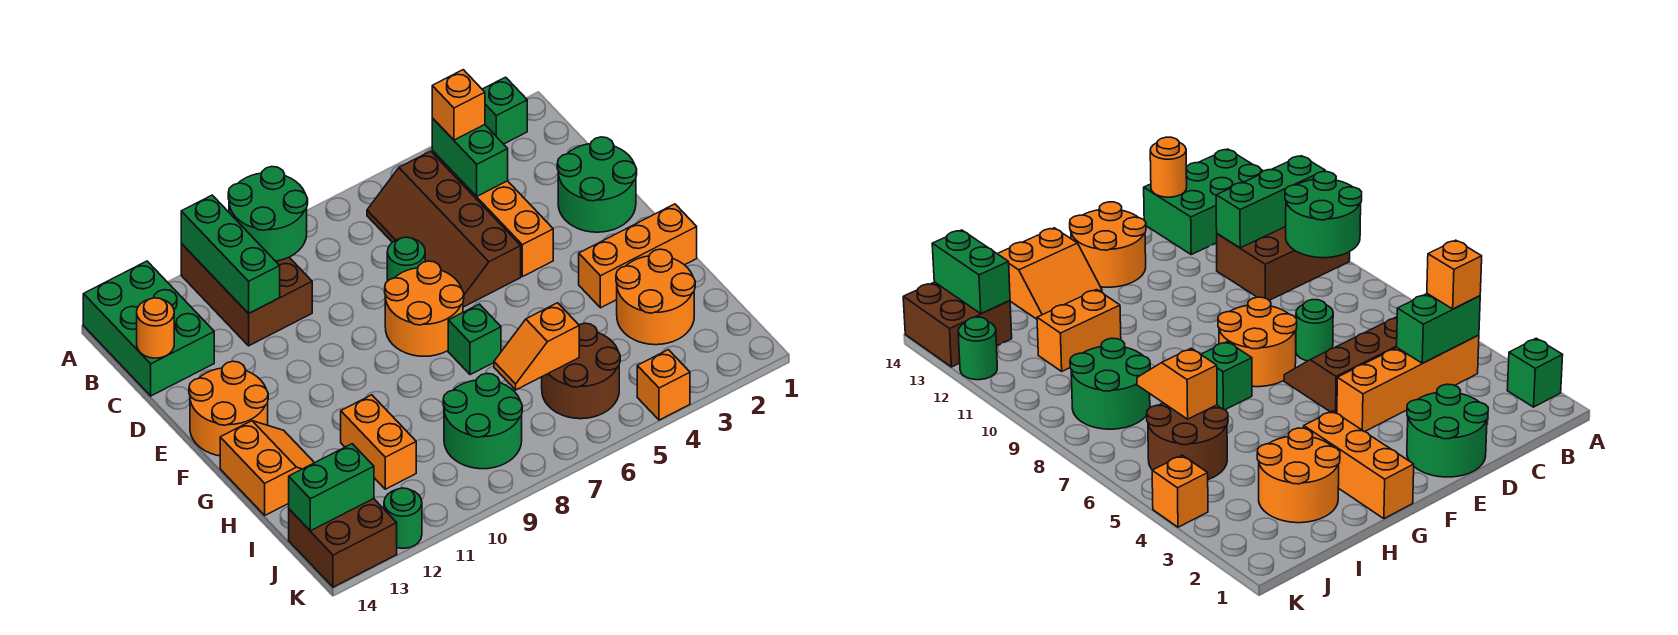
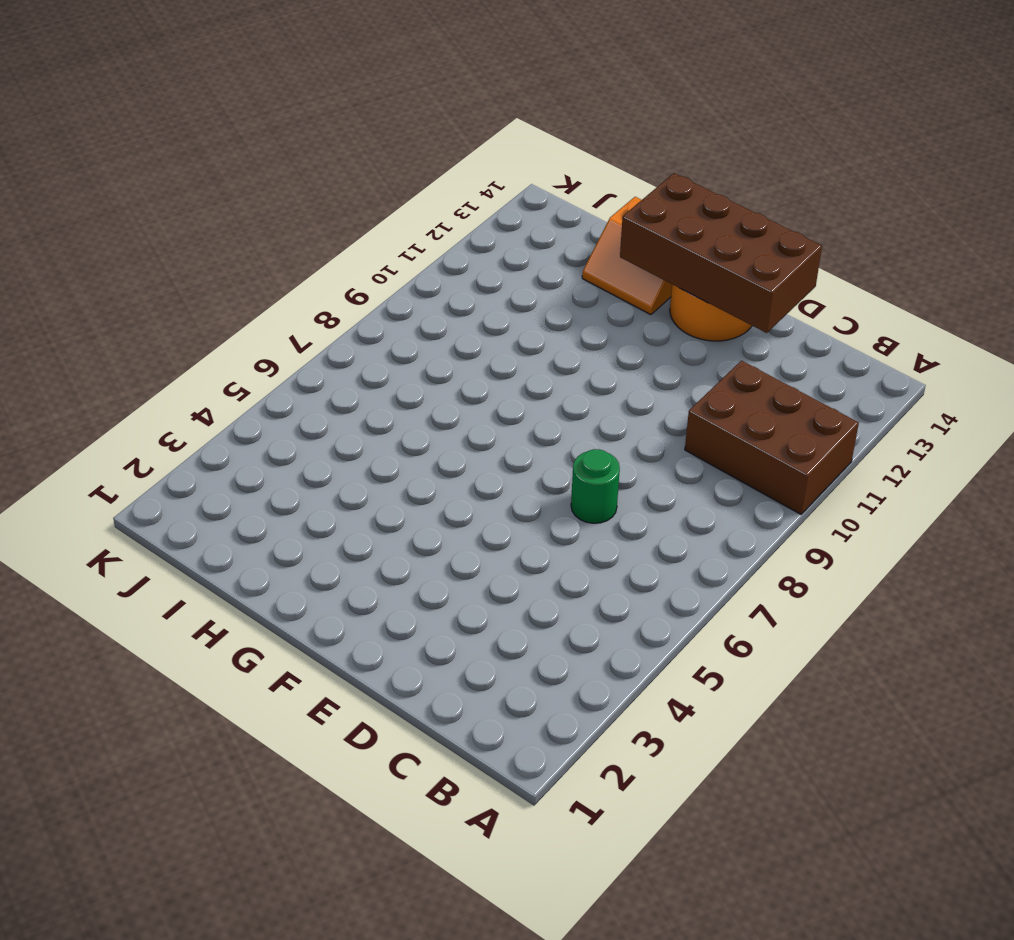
brown 2x4 brick [620,173,822,333] -> none
none -> green 1x1 brick [482,77,527,144]
none -> green 2x3 brick [83,261,214,396]
none -> orange 1x4 brick [432,151,553,277]

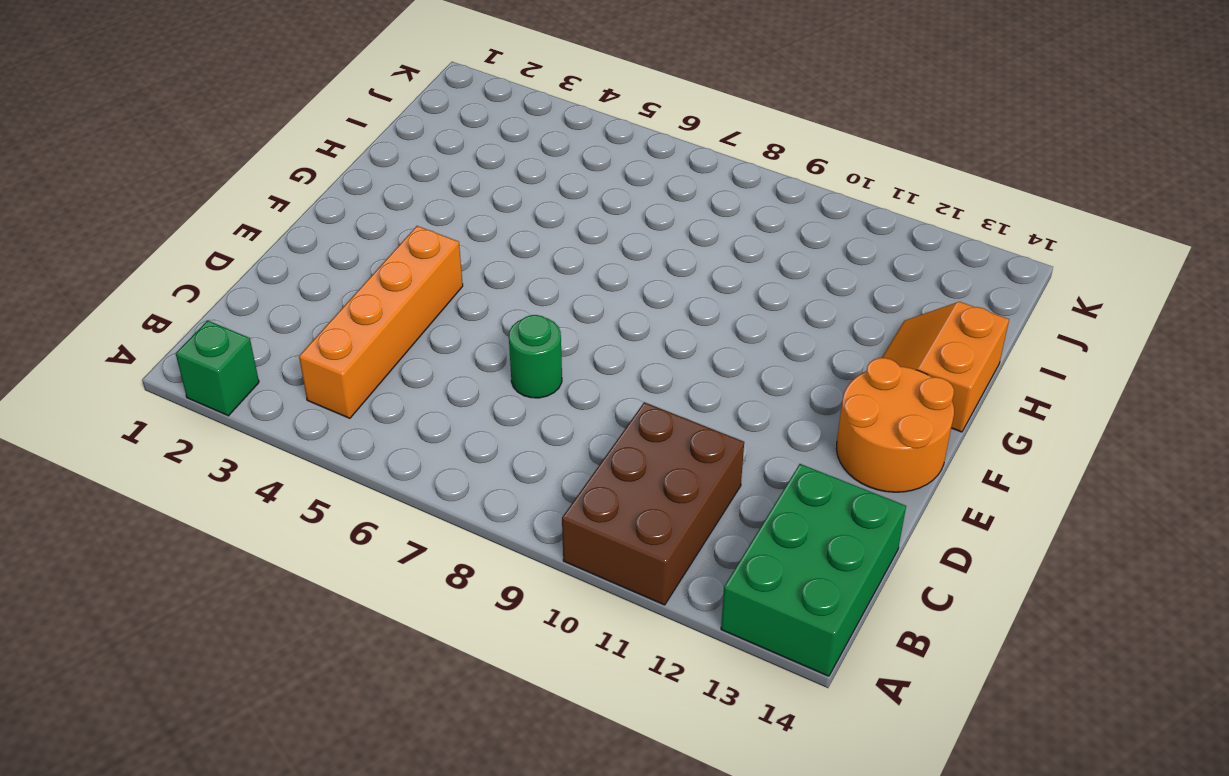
none -> brown 2x4 slope [367,151,521,307]
none -> green 2x2 round brick [557,137,637,232]
none -> orange 2x2 round brick [385,261,464,356]

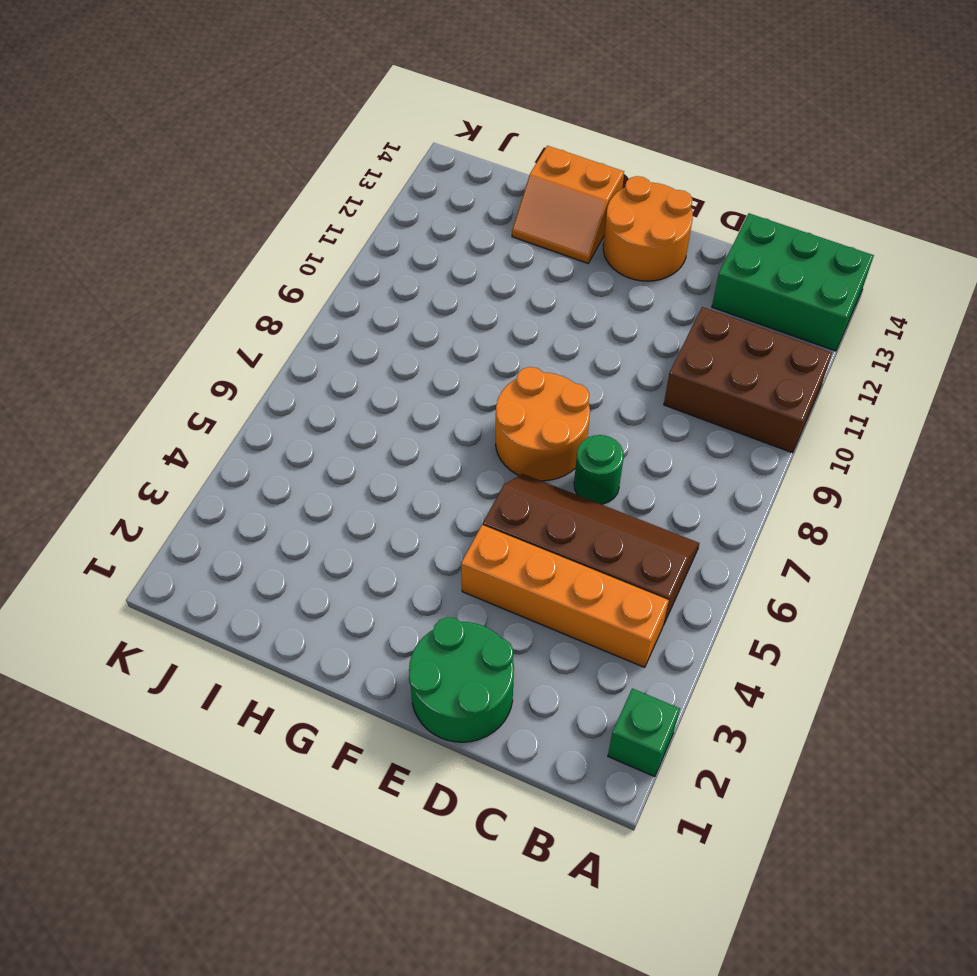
none -> orange 1x3 brick [579,204,697,308]
none -> green 1x1 brick [448,304,501,375]
none -> orange 2x2 round brick [616,249,695,345]

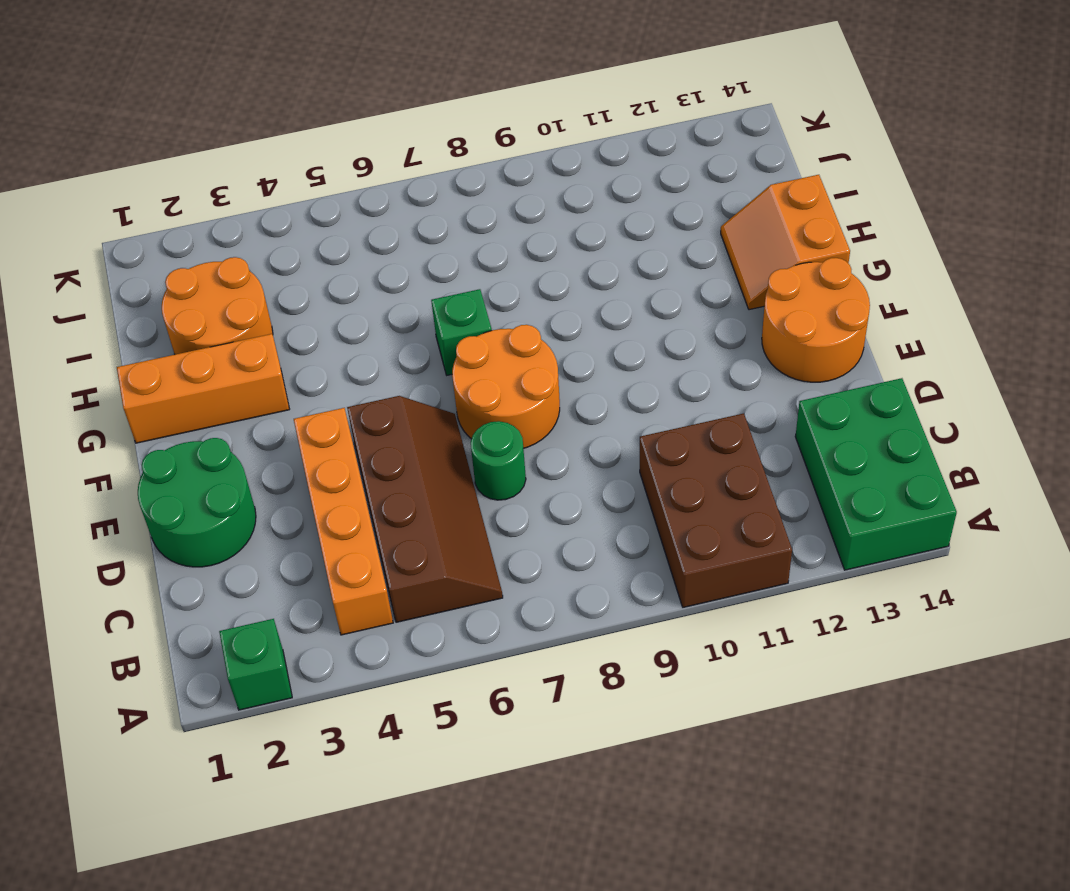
none -> orange 1x2 brick [341,395,416,489]
none -> brown 2x2 round brick [542,323,620,419]
none -> green 2x2 round brick [443,373,522,469]

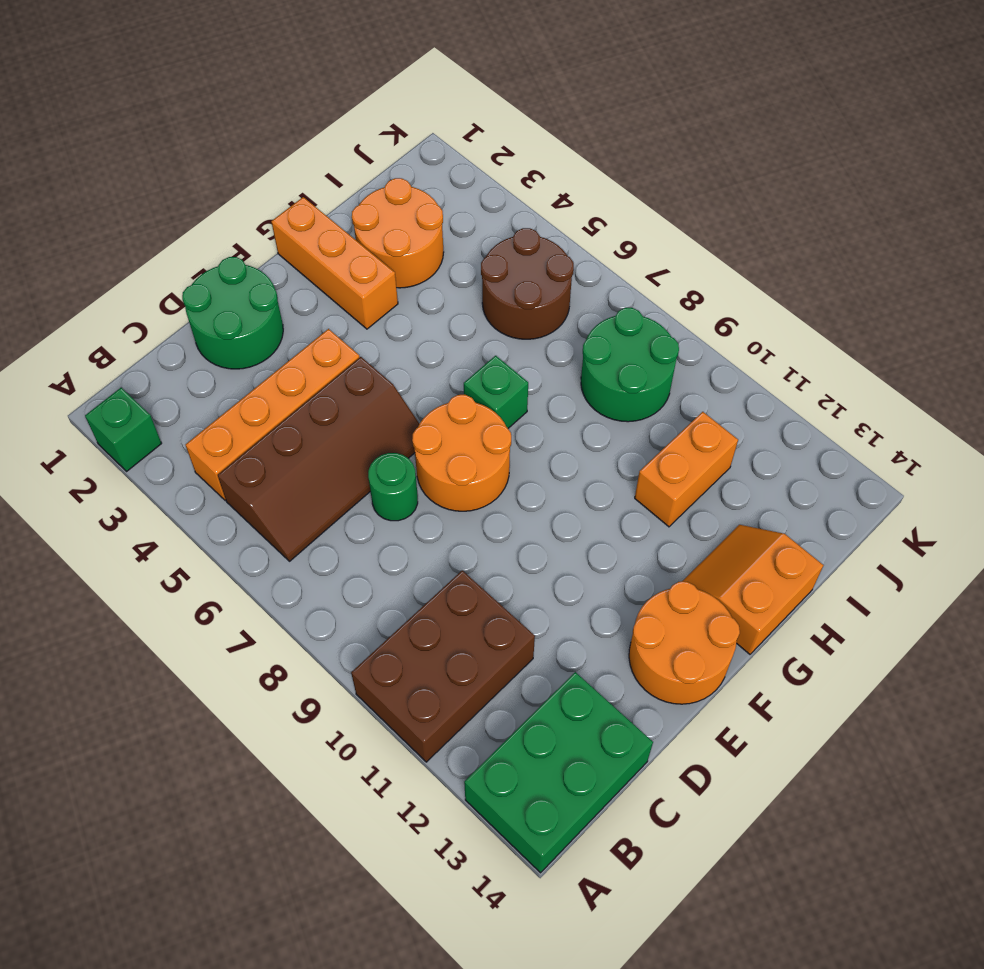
none -> brown 2x2 brick [289,499,397,587]
none -> orange 1x1 brick [637,350,690,420]
none -> green 1x1 round brick [384,488,422,548]

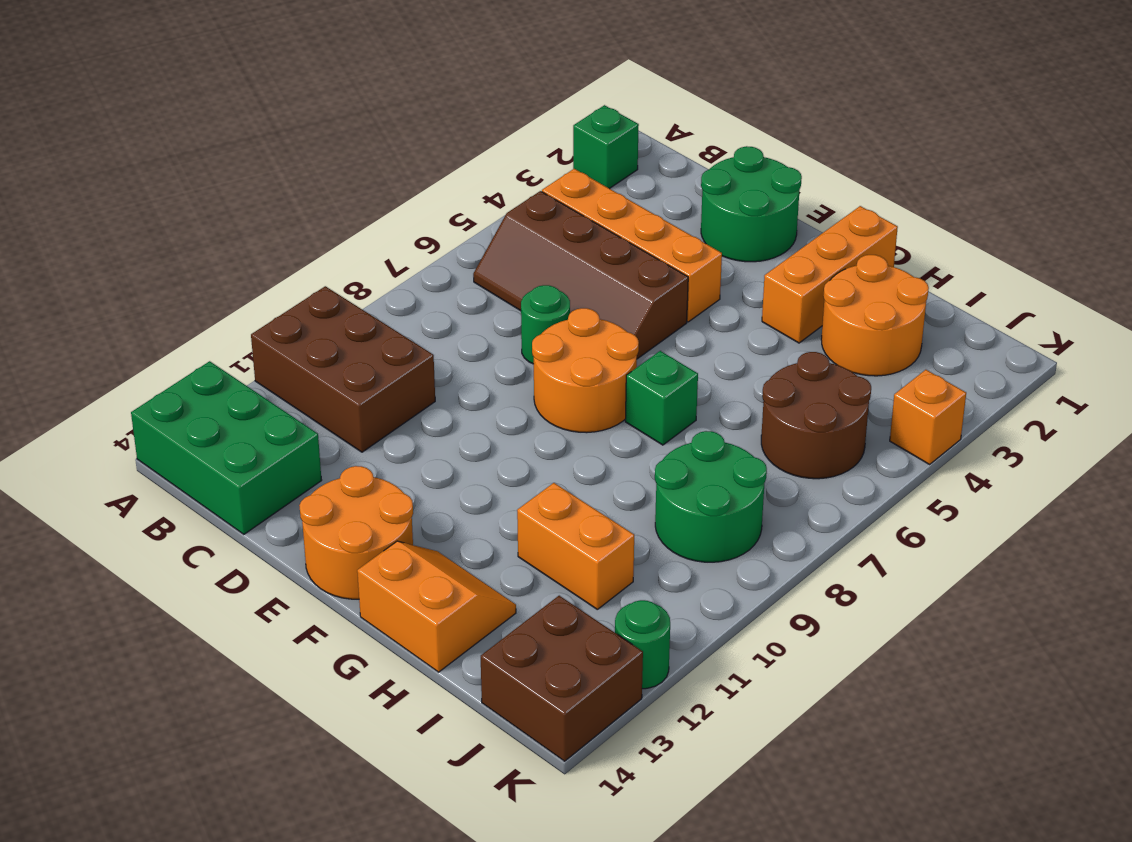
none -> green 2x2 round brick [228,167,308,261]
none -> green 1x3 brick [181,195,280,314]
none -> green 1x2 brick [432,118,508,196]

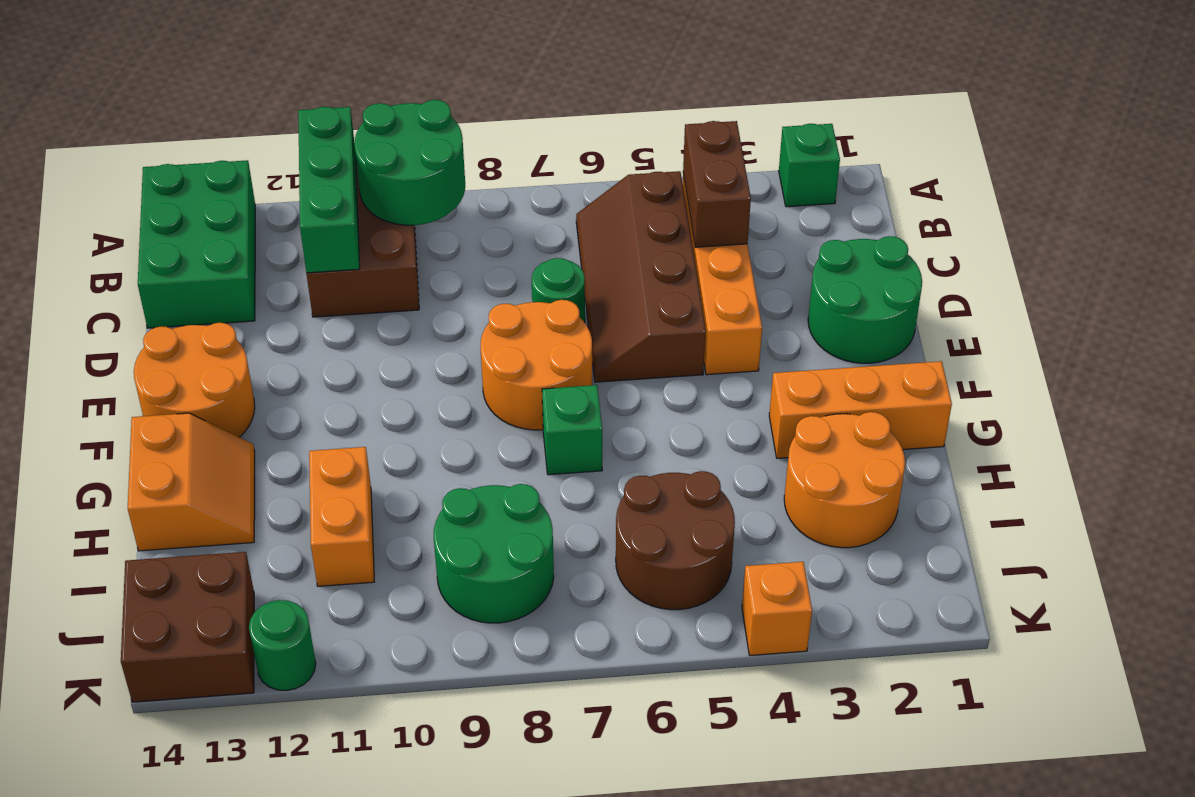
brown 1x2 brick [683,121,751,247] -> green 1x2 brick [432,118,508,196]
none -> orange 1x1 round brick [137,298,174,358]
none -> orange 1x2 slope [494,303,579,390]
none -> green 1x2 brick [289,444,374,531]

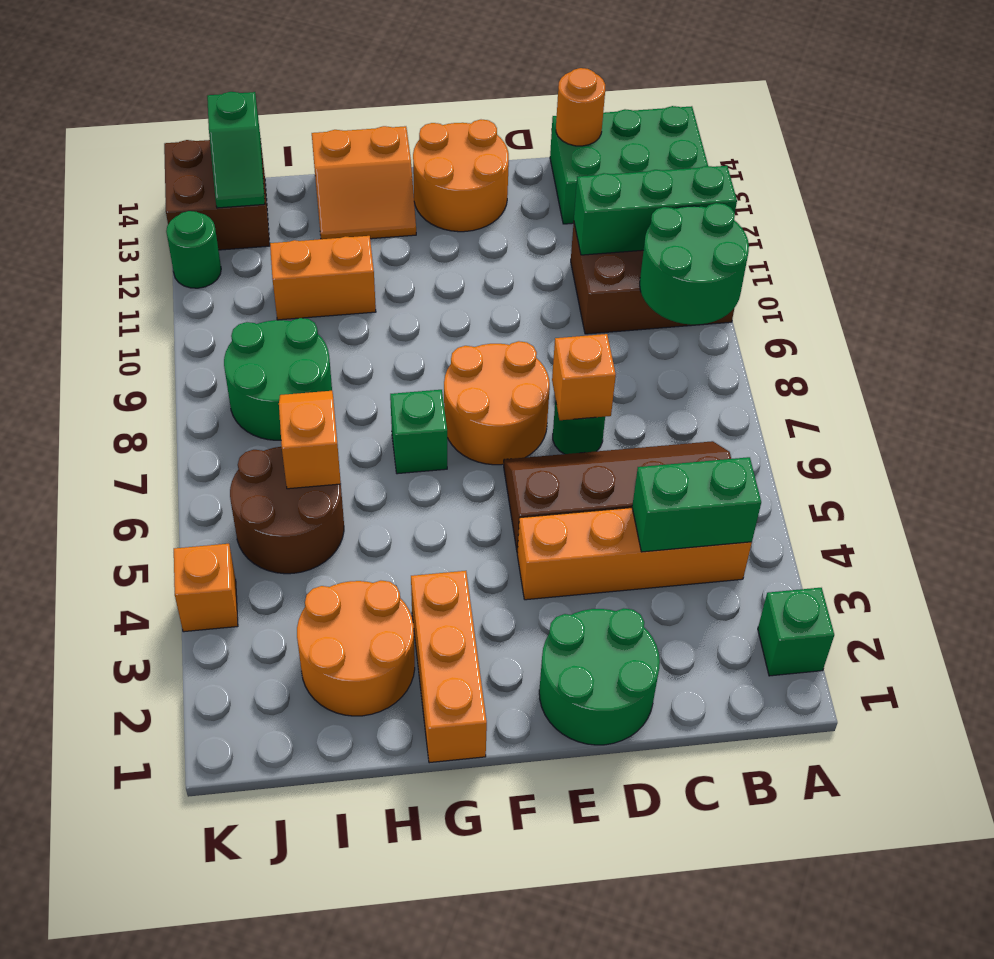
orange 1x1 brick [552,334,616,420] -> orange 1x1 brick moved to [432,70,485,140]
green 1x2 slope [207,92,265,208] -> green 1x2 brick [289,444,374,531]

